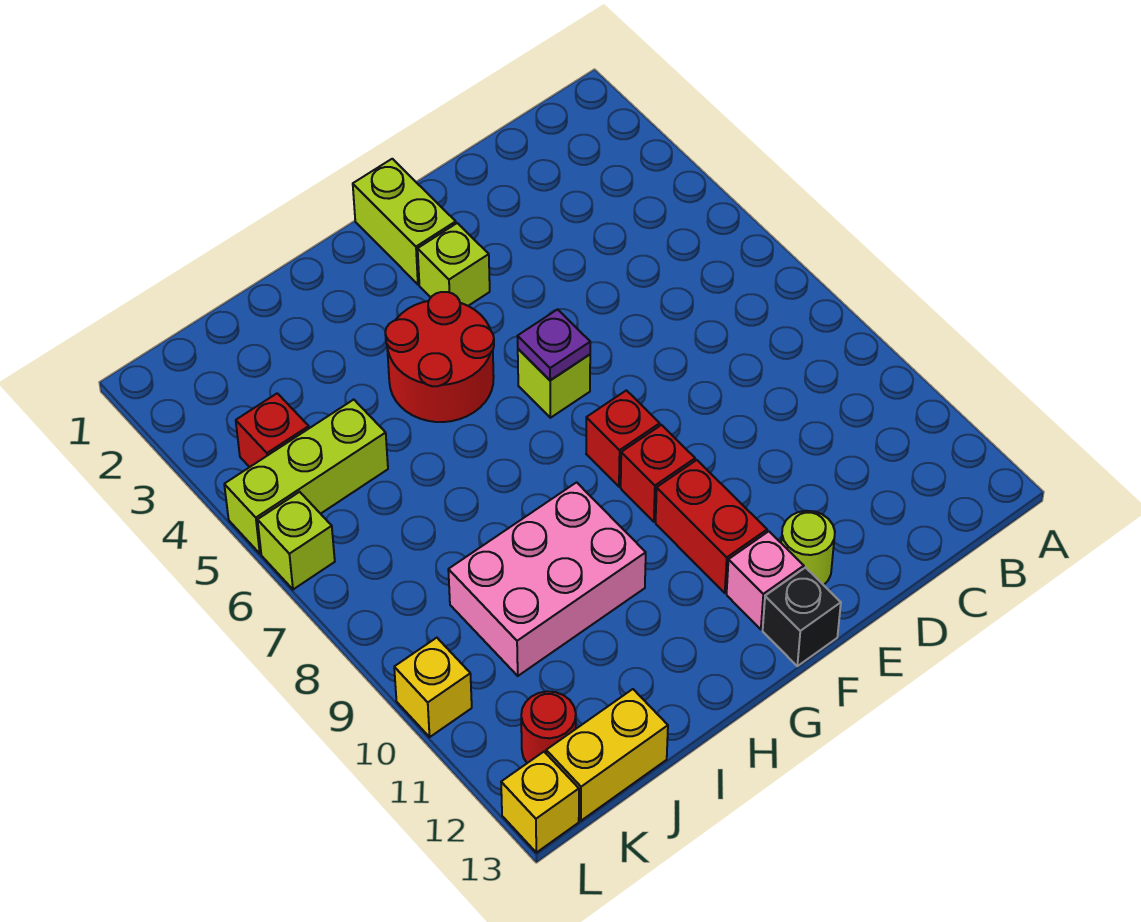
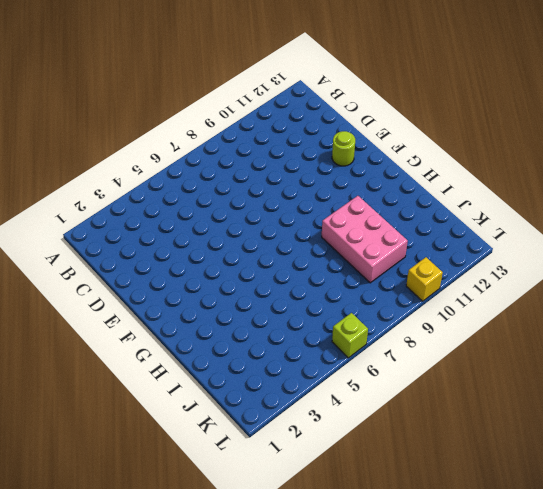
none -> lime 1x2 brick [353,159,456,284]
none -> lime 1x1 brick [418,223,490,306]
none -> lime 1x1 brick [518,349,590,418]

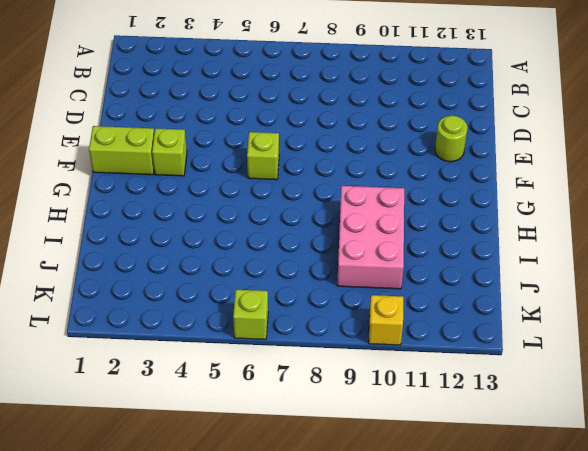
none -> red 1x1 brick [586,390,660,487]
none -> red 1x1 brick [621,425,695,522]
none -> red 1x2 brick [656,460,767,593]

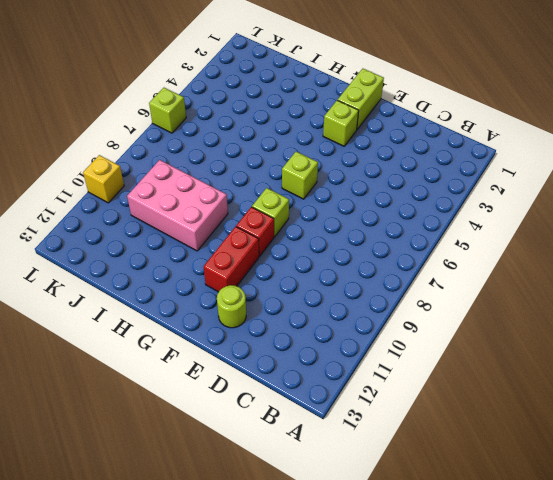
lime 1x1 brick [252,188,289,237] -> red 1x1 brick [586,390,660,487]
none -> pink 1x1 brick [727,531,804,629]
none -> black 1x1 brick [763,568,841,666]
none -> red 2x2 round brick [385,292,494,422]

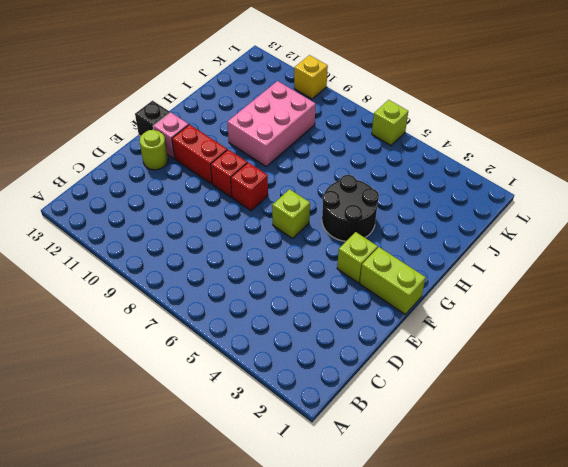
black 2x2 round brick [322,175,379,241] -> red 2x2 round brick [385,292,494,422]
none -> lime 1x3 brick [224,400,388,554]
none -> yellow 1x2 brick [546,689,668,821]
none -> red 1x1 brick [236,393,309,467]

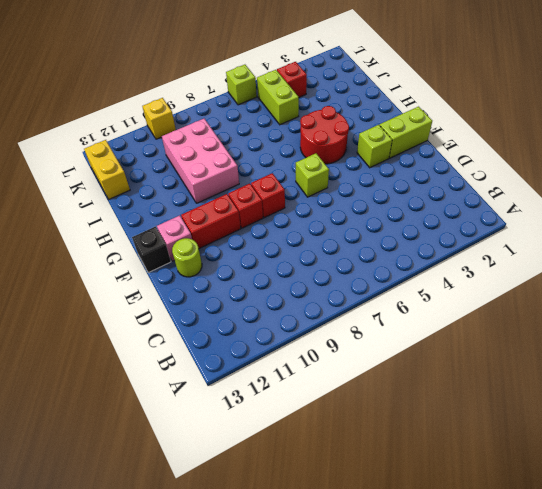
lime 1x2 brick [257,70,299,125] -> lime 1x3 brick [224,400,388,554]
none -> red 1x1 round brick [521,691,576,763]
none -> yellow 1x1 brick [501,752,579,853]
none -> purple 1x1 plate [517,309,590,380]

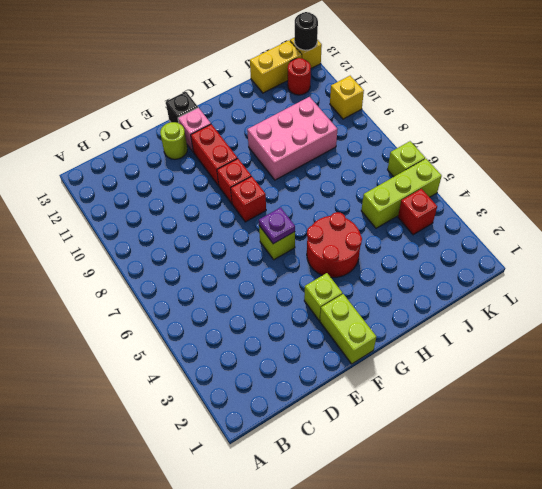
black 1x1 round brick [294,12,318,50] -> none

